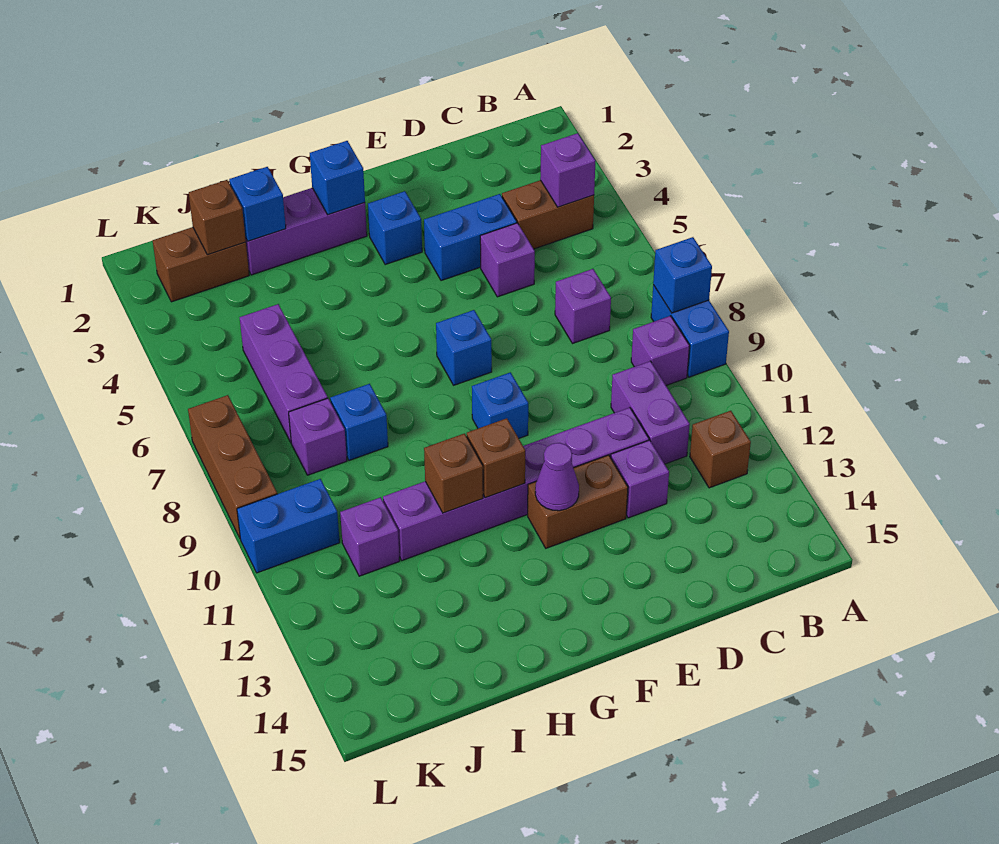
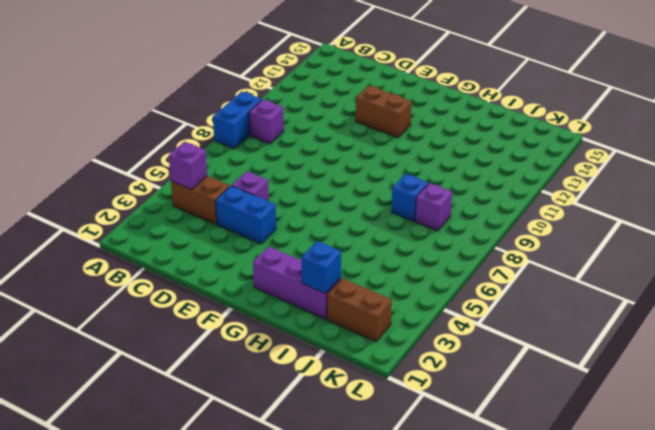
none -> brown 1x1 brick [690,411,751,488]
none -> purple 1x1 brick [555,269,611,344]
none -> purple 1x2 brick [611,361,690,464]
none -> purple 1x6 brick [383,408,649,561]

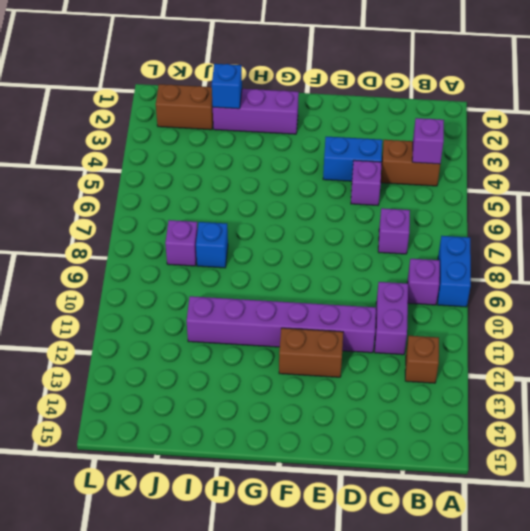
none -> purple 1x1 brick [611,440,669,518]
none -> blue 1x1 brick [368,191,422,264]
none -> blue 1x1 brick [436,310,492,385]
none -> blue 1x1 brick [472,372,528,438]

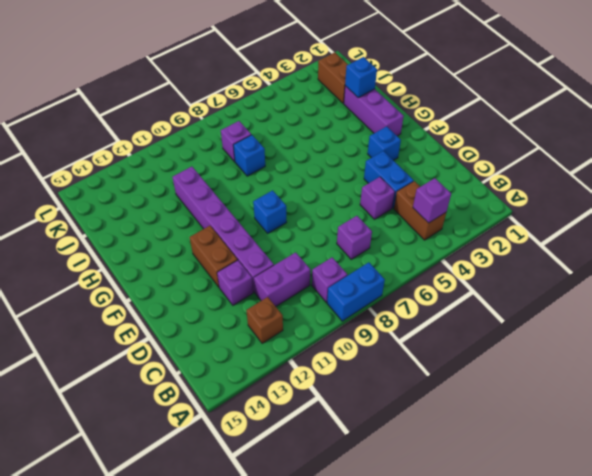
none -> blue 1x1 brick [436,310,492,385]
none -> purple 1x3 brick [240,304,328,442]
none -> purple 1x1 brick [340,497,400,576]
none -> blue 1x2 brick [237,479,340,573]

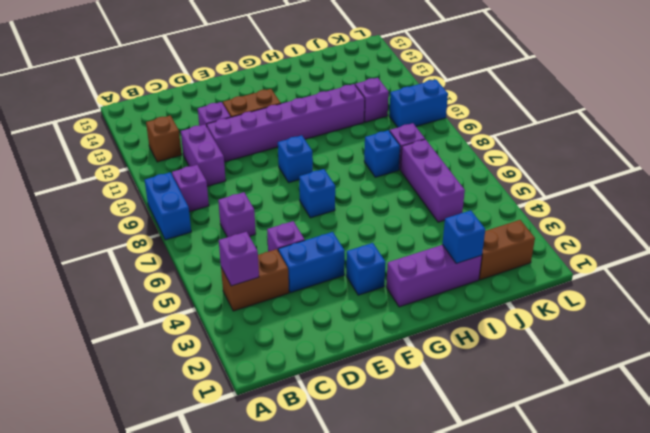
none -> brown 1x3 brick [188,395,277,538]
none -> blue 1x1 brick [653,237,712,313]
none -> purple 1x1 cone [535,443,579,511]
none -> blue 1x1 brick [310,141,365,215]

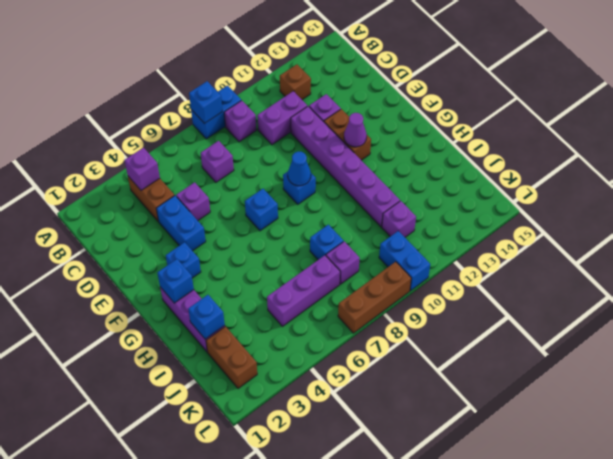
blue 1x1 cone [288,152,311,186] -> none
none -> brown 1x1 brick [467,418,525,498]
none -> brown 1x1 brick [424,434,483,513]
none -> brown 1x1 brick [189,180,246,255]

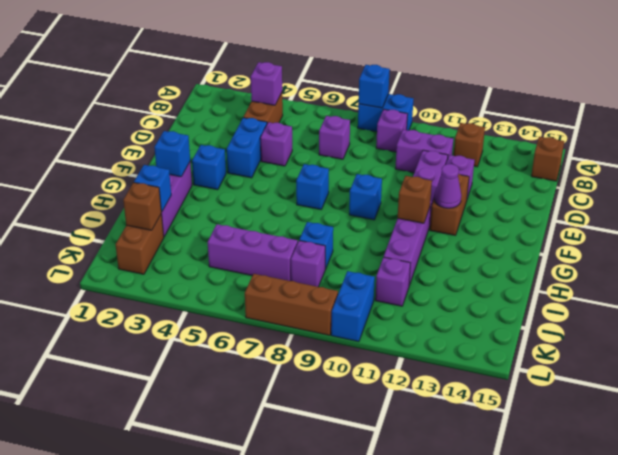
brown 1x1 brick [531,137,564,181] -> brown 1x1 brick moved to [424,434,483,513]

